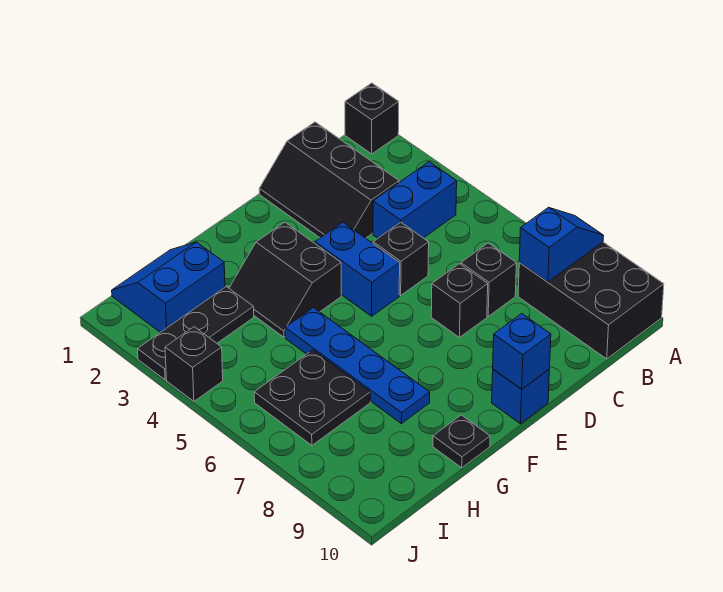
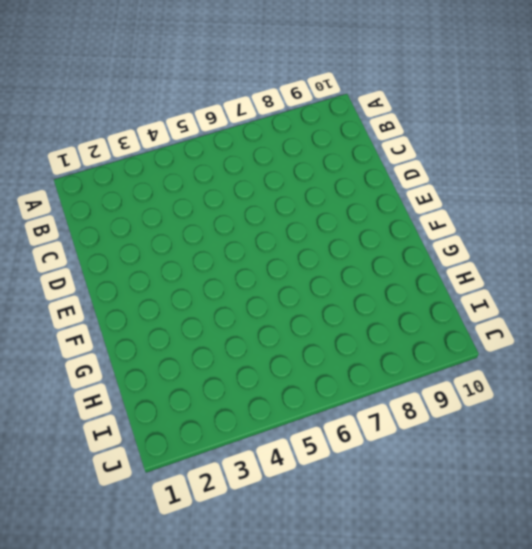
none -> black 1x1 brick [345,83,399,154]
none -> black 2x3 brick [518,242,664,359]
none -> blue 1x2 brick [373,162,457,238]

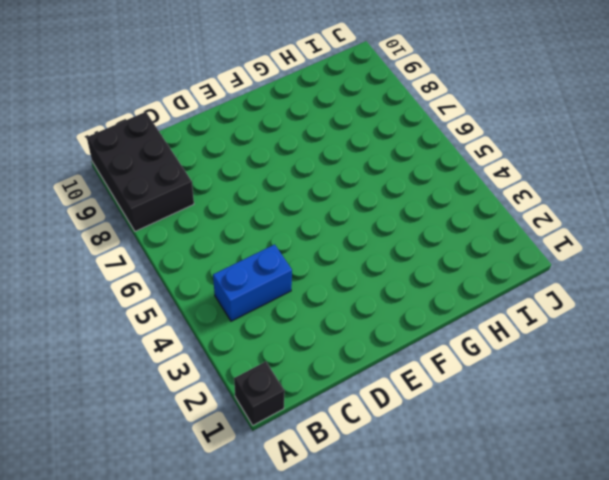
none -> black 2x3 slope [259,122,399,238]
none -> black 1x1 brick [461,243,516,316]
none -> black 1x1 brick [373,222,429,295]

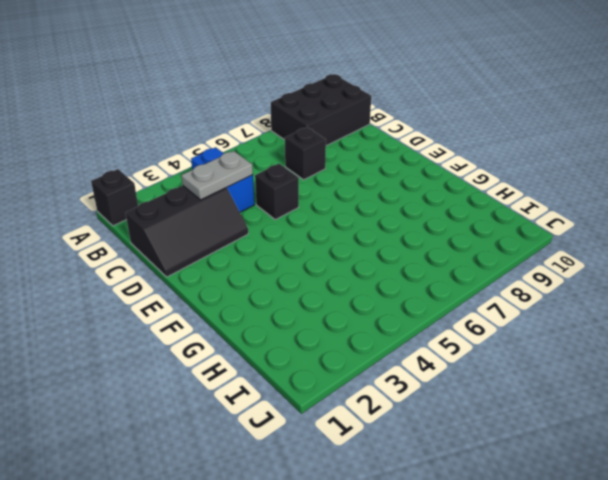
grey 1x2 plate [181,151,253,200] -> none
none -> black 1x1 brick [431,264,488,337]
none -> blue 1x2 brick [315,222,400,316]
none -> blue 1x1 brick [492,369,549,424]

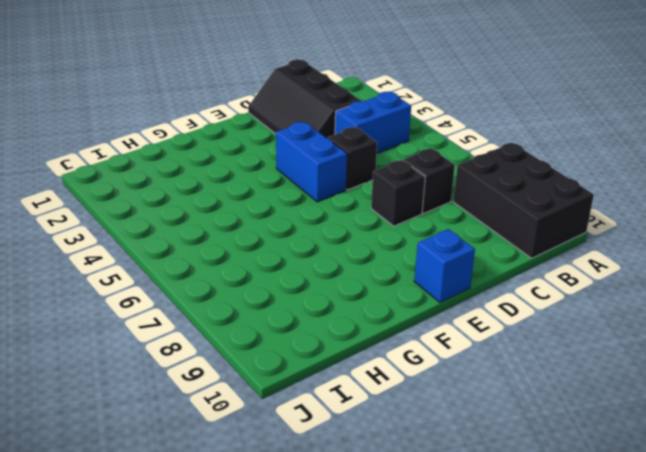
none -> black 1x1 brick [345,83,399,154]
none -> black 2x2 slope [229,222,341,337]
none -> blue 1x4 plate [285,308,430,424]

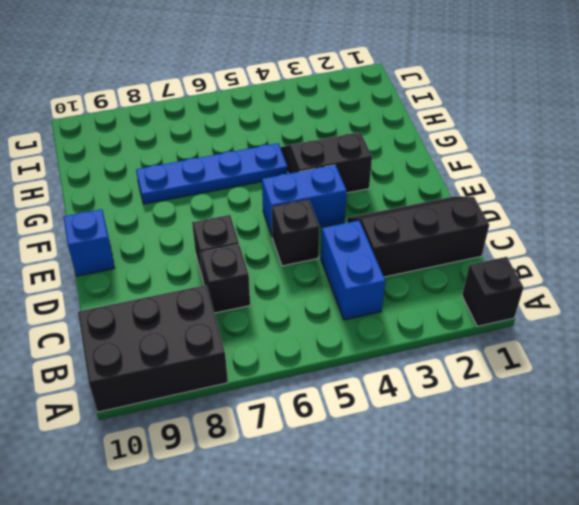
none -> black 1x1 plate [433,415,490,468]
none -> blue 2x2 slope [112,242,225,332]
none -> black 1x3 plate [138,287,254,380]

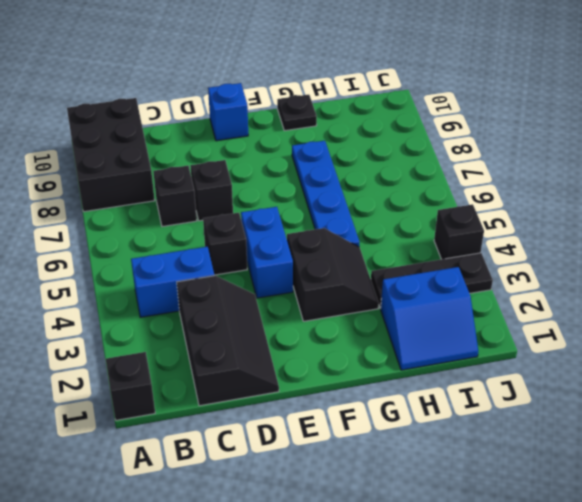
none -> black 2x2 plate [254,350,370,445]
none -> blue 1x2 slope [519,207,604,282]
none -> blue 1x1 brick [493,314,551,389]

